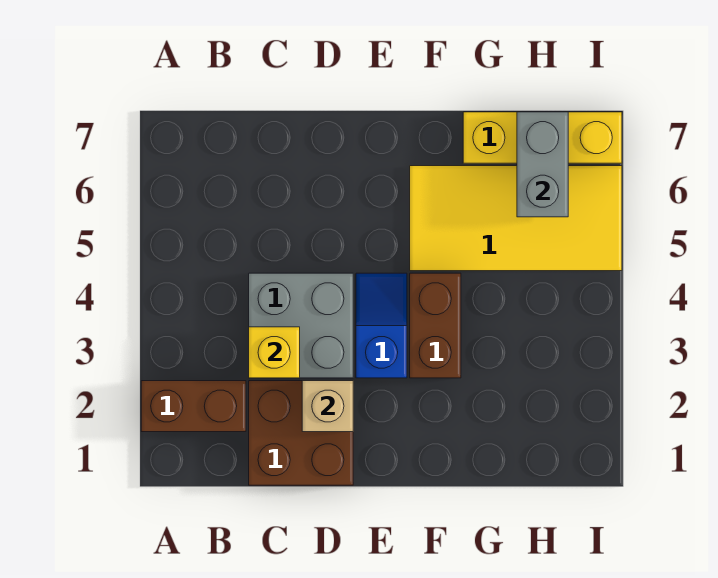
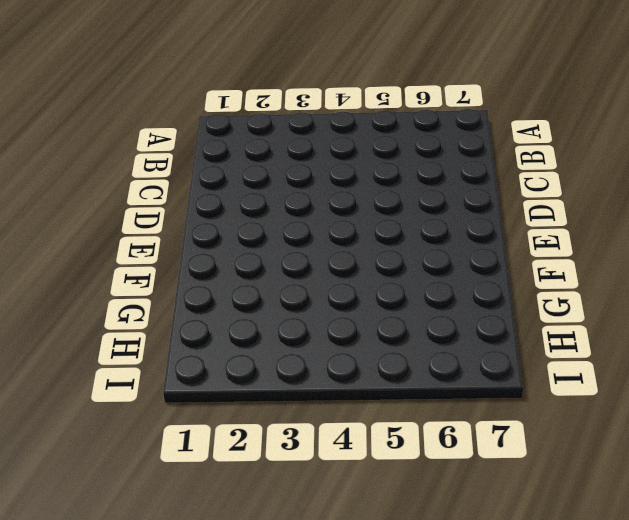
none -> brown 1x2 brick [141,381,246,432]
none -> brown 2x2 brick [249,381,353,485]

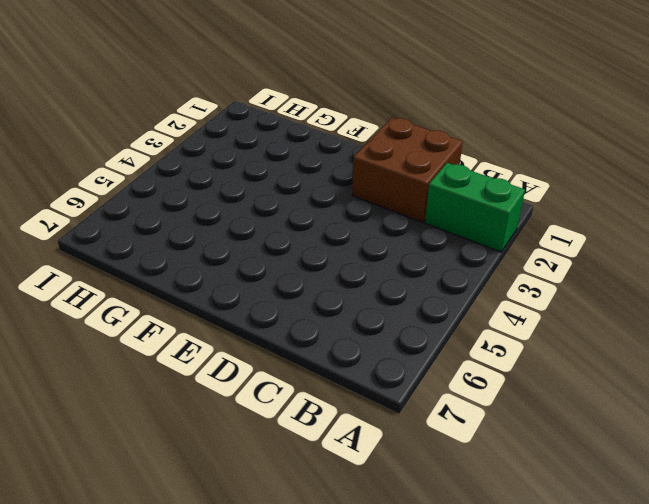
green 1x2 brick [425,163,525,252] -> brown 1x2 brick [141,381,246,432]
none -> grey 2x2 brick [249,273,353,378]
none -> blue 1x2 slope [356,273,407,378]

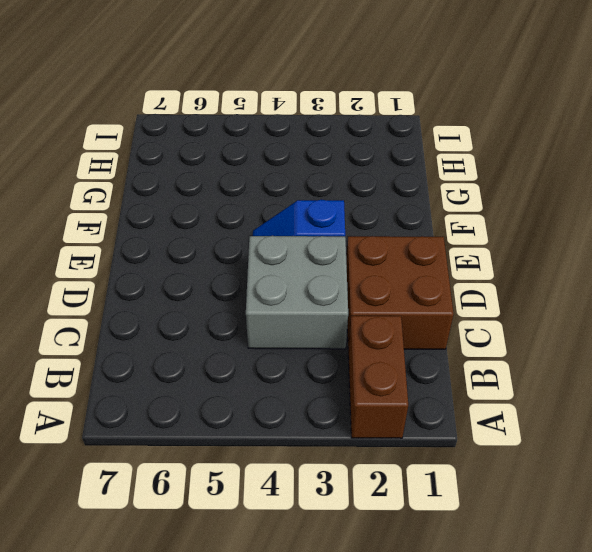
none -> brown 1x2 brick [410,273,461,378]
none -> yellow 2x4 tile [410,166,622,271]

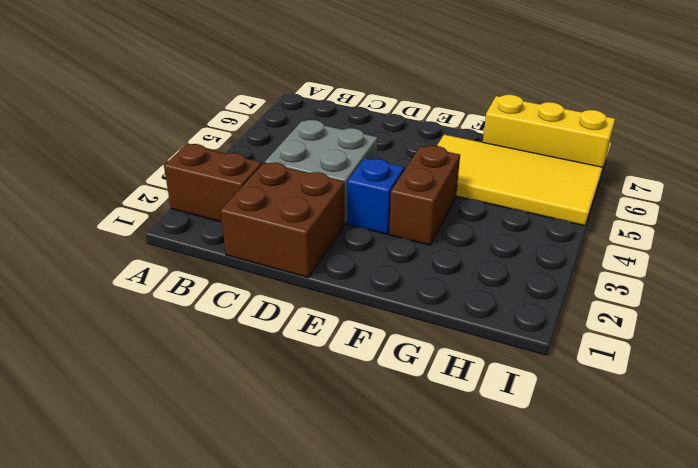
none -> yellow 1x1 brick [249,327,300,378]
none -> tan 1x1 brick [302,381,353,432]

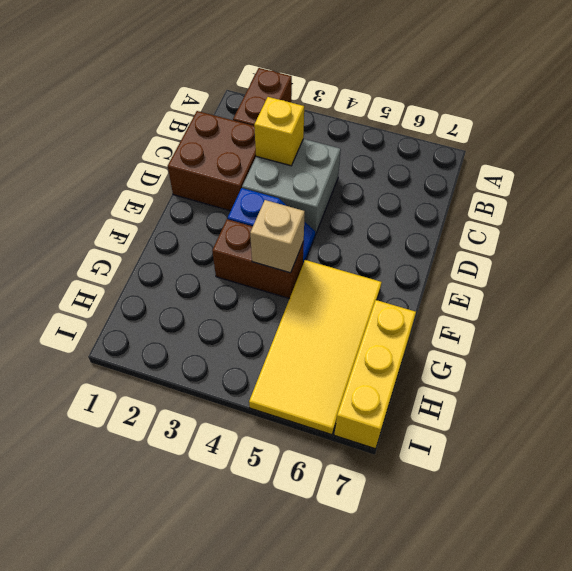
tan 1x1 brick [250,200,305,273] -> tan 1x1 brick moved to [302,381,353,432]
none -> grey 1x2 brick [517,112,568,217]

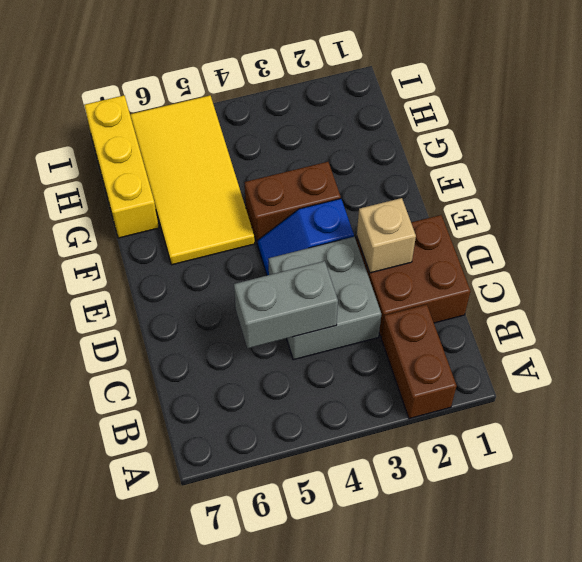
grey 1x2 brick [234,261,338,348] -> grey 1x2 brick moved to [517,112,568,217]
none -> yellow 1x1 brick [249,327,300,378]

